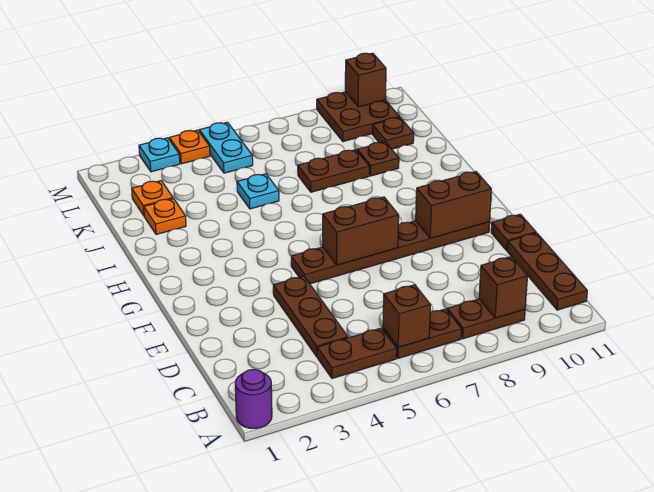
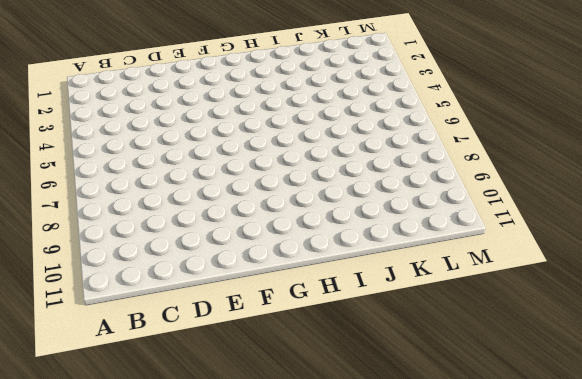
none -> purple 1x1 round brick [235,369,272,428]
none -> brown 1x2 plate [317,328,397,378]
none -> brown 1x2 plate [383,309,462,358]

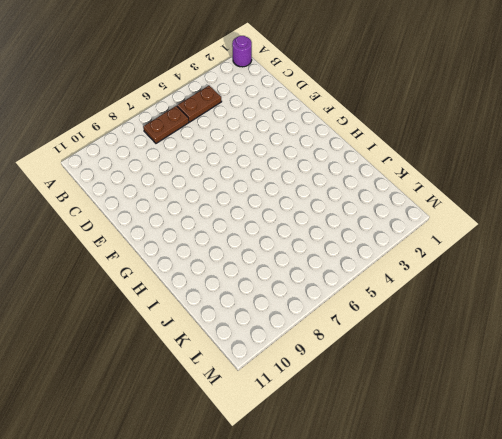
none -> brown 1x2 plate [447,299,525,339]
none -> brown 1x3 plate [507,233,587,310]
none -> brown 1x3 plate [273,276,348,356]

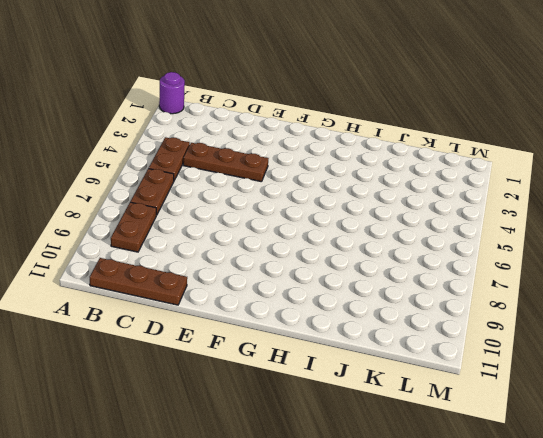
none -> brown 1x1 plate [491,214,536,250]
none -> brown 1x6 plate [291,221,490,284]
none -> orange 1x1 plate [144,199,186,235]

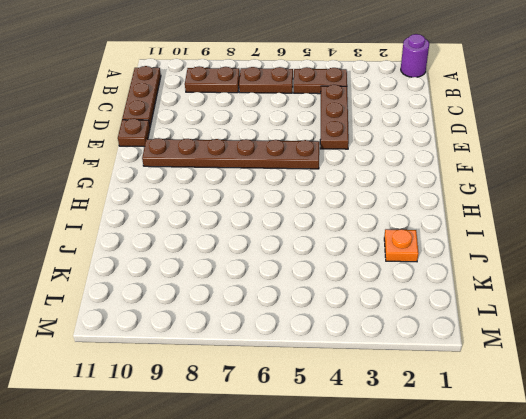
none -> cyan 1x1 plate [237,174,279,209]
none -> brown 1x2 plate [298,150,369,192]
none -> brown 1x1 plate [357,142,399,176]

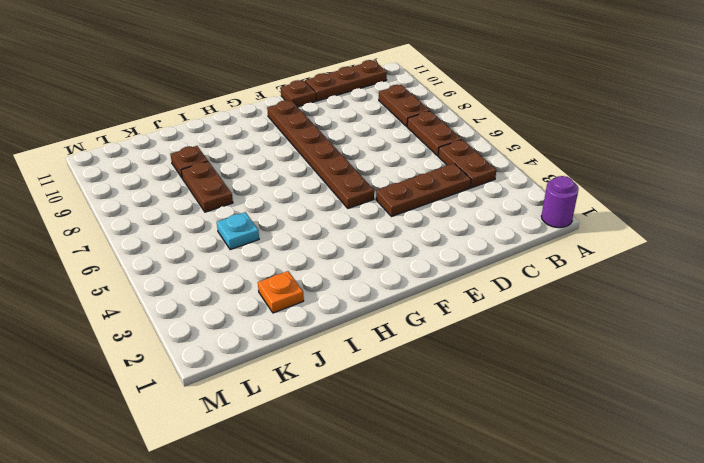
none -> orange 1x1 plate [132,181,173,215]
none -> brown 1x1 plate [373,117,414,149]
none -> cyan 1x2 plate [199,122,253,173]

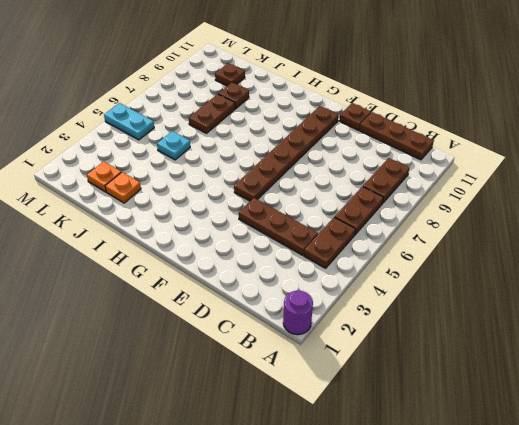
none -> brown 2x2 plate [317,92,399,142]
none -> cyan 1x1 plate [139,138,180,172]
none -> orange 1x1 plate [169,130,210,164]

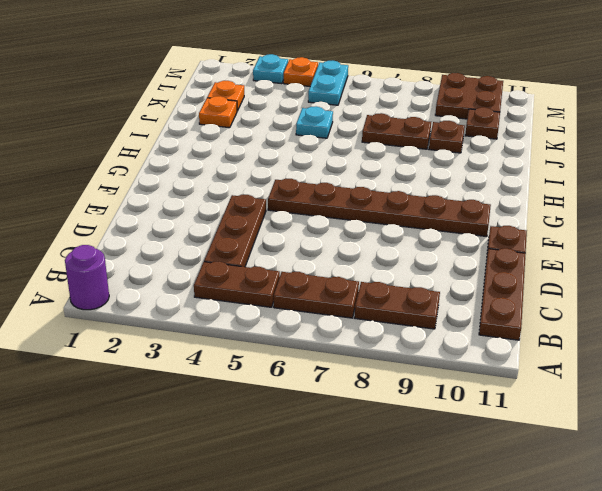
none -> brown 1x1 brick [383,285,430,347]
none -> brown 1x1 brick [479,257,528,318]
none -> brown 1x2 brick [323,197,399,265]

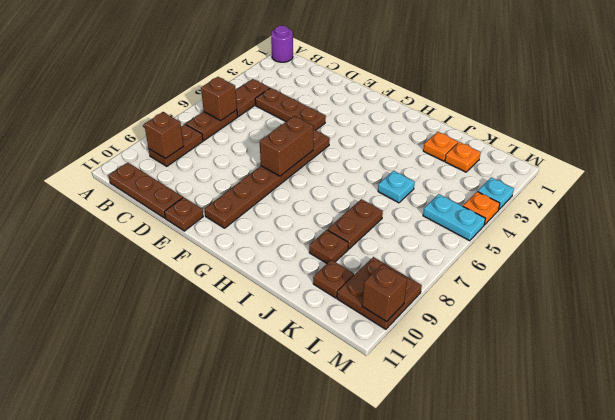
none -> brown 1x2 brick [416,172,491,238]

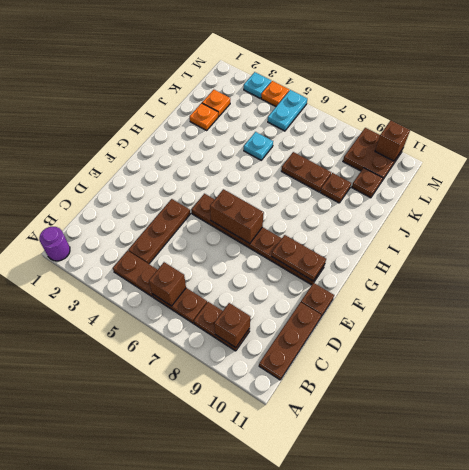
brown 1x2 plate [272,235,326,281] -> brown 1x2 brick [416,172,491,238]

